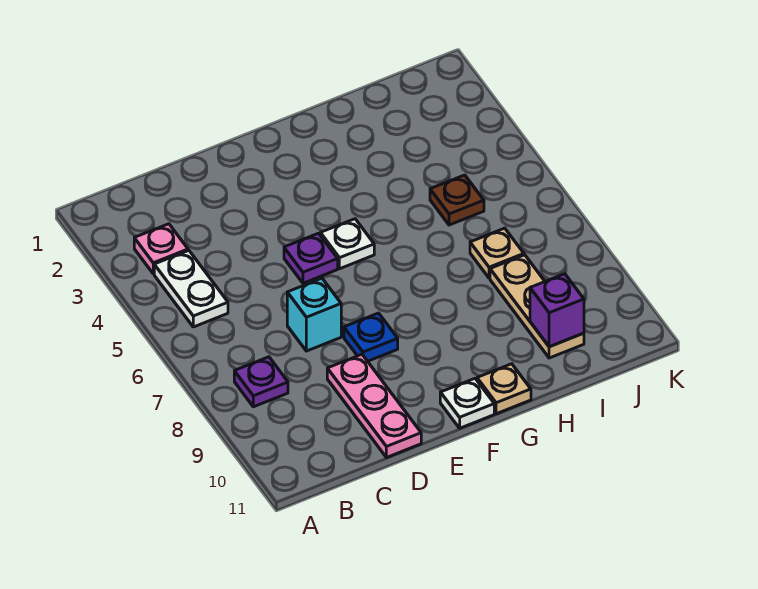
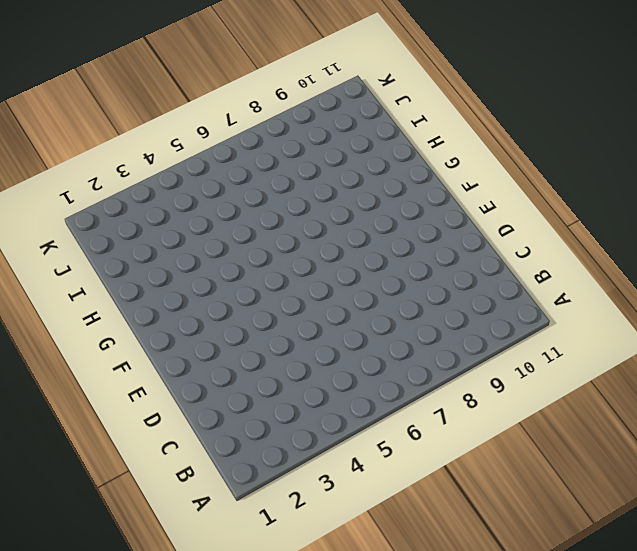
none -> pink 1x1 plate [134,224,188,274]
none -> white 1x2 plate [154,251,228,327]
none -> purple 1x1 plate [234,357,288,407]

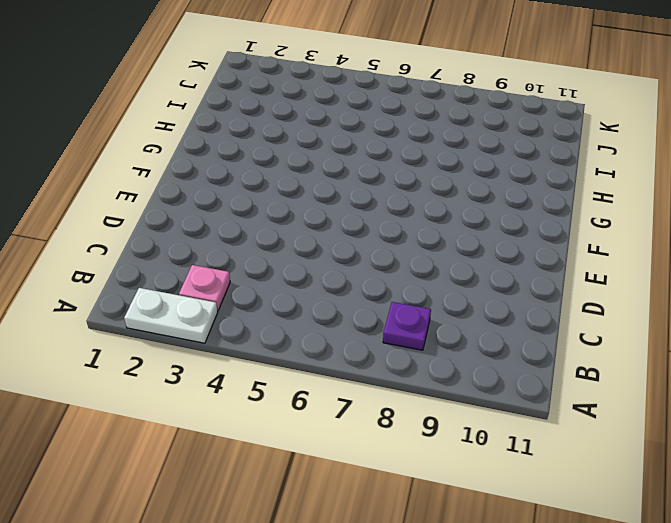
white 1x2 plate [124,288,218,343] -> white 1x2 plate moved to [154,251,228,327]
none -> cyan 1x1 brick [287,278,341,351]
none -> pink 1x3 plate [327,354,421,458]
none -> purple 1x1 plate [284,233,338,283]

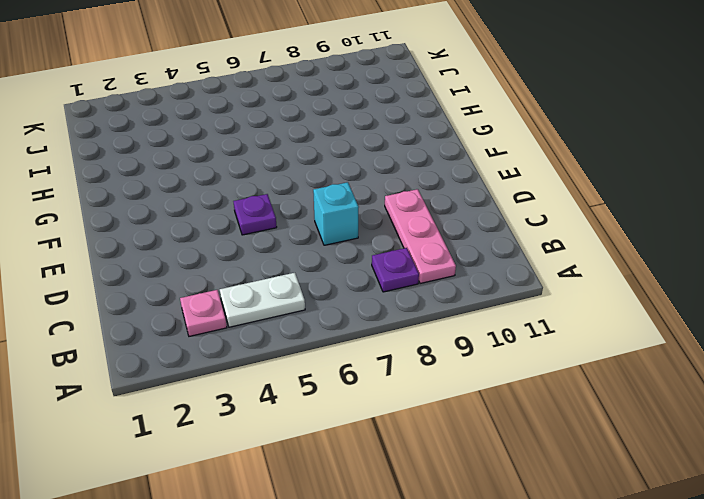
pink 1x3 plate [385,189,456,284] -> pink 1x3 plate turned to [327,354,421,458]
none -> blue 1x1 plate [344,313,398,361]
none -> white 1x1 plate [320,219,374,269]
none -> white 1x1 plate [440,379,494,428]

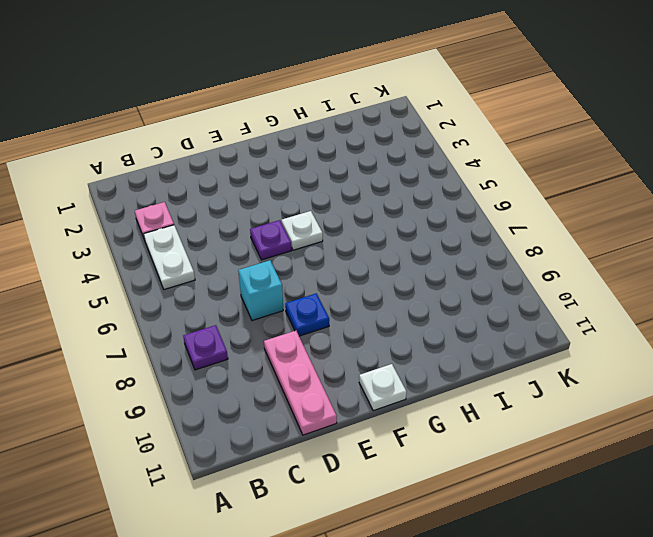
none -> tan 1x1 plate [477,364,531,414]
none -> brown 1x1 plate [430,175,484,225]
none -> tan 1x1 plate [470,228,524,278]

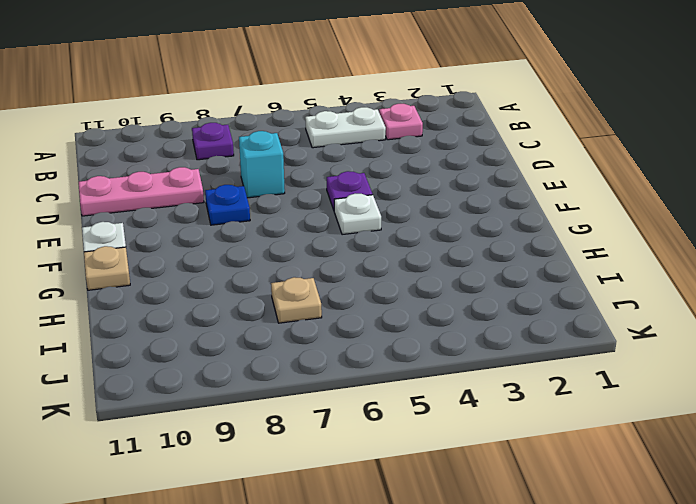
none -> brown 1x1 plate [430,175,484,225]
none -> tan 1x3 plate [490,255,584,358]
none -> purple 1x1 brick [530,274,584,347]

